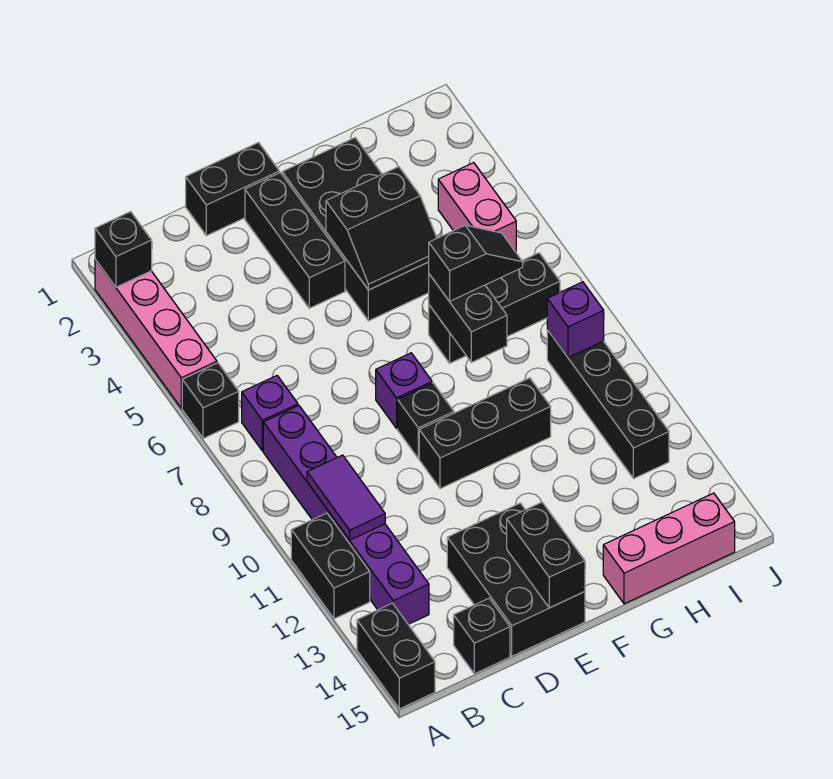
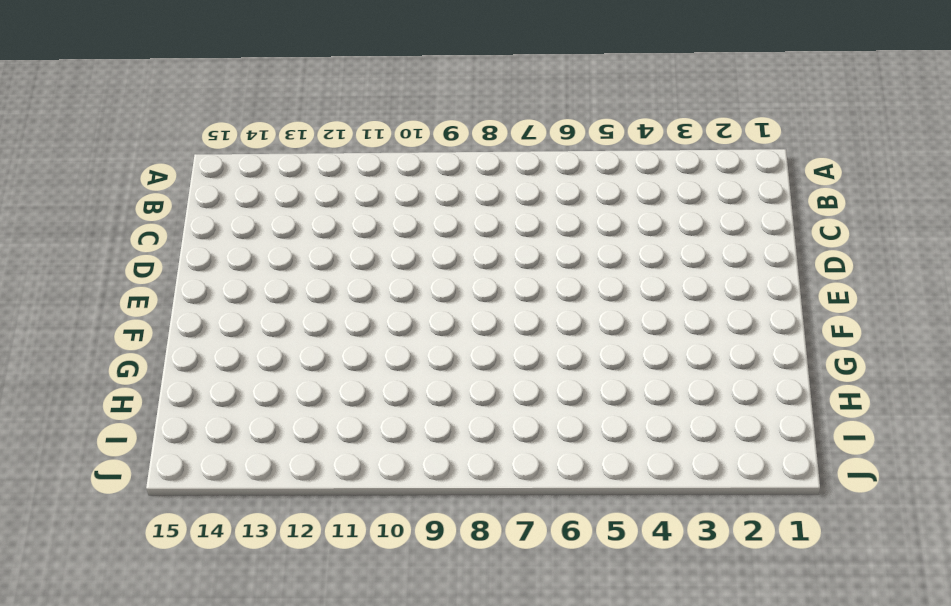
none -> pink 1x4 brick [95,260,217,408]
none -> black 1x1 brick [182,363,239,438]
none -> black 1x2 brick [291,513,370,619]

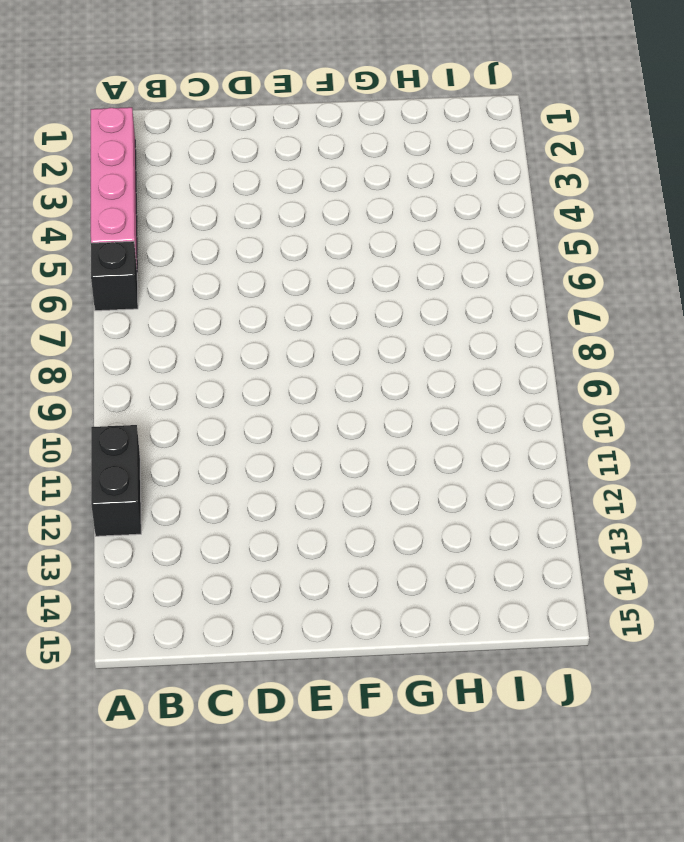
none -> black 1x2 brick [357,603,435,709]
none -> purple 1x1 brick [242,376,298,451]
none -> purple 1x6 brick [263,406,429,624]

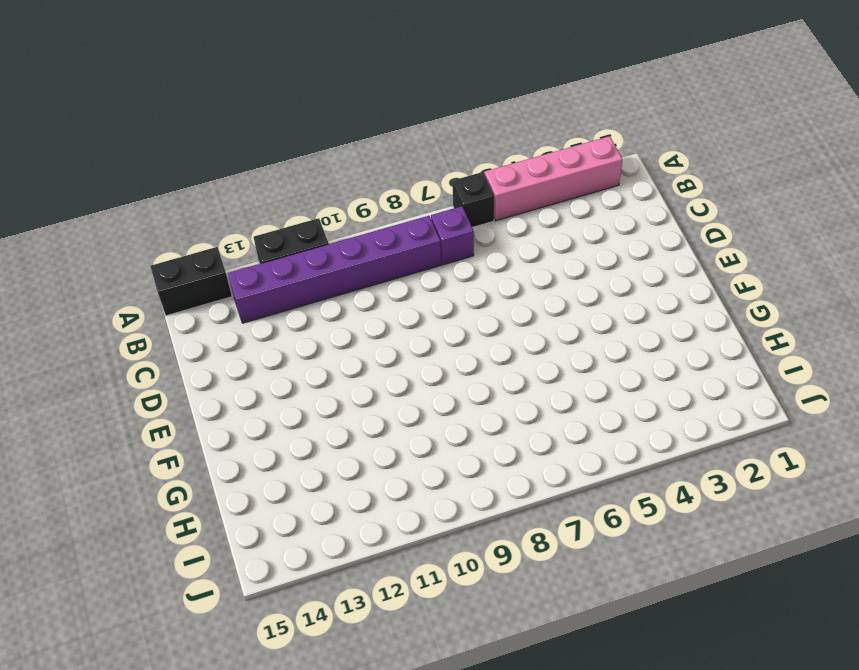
none -> black 1x1 brick [454,598,510,674]
none -> black 1x2 brick [186,143,279,236]
none -> black 2x3 brick [447,503,585,656]

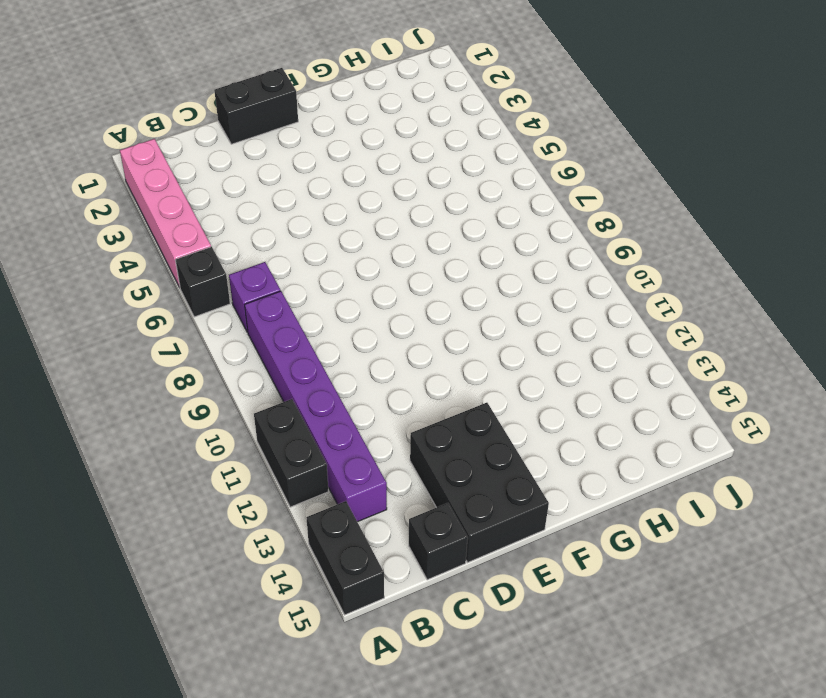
none -> black 1x3 brick [245,173,345,308]
none -> purple 1x1 brick [376,353,432,428]
none -> black 1x1 brick [398,383,454,458]

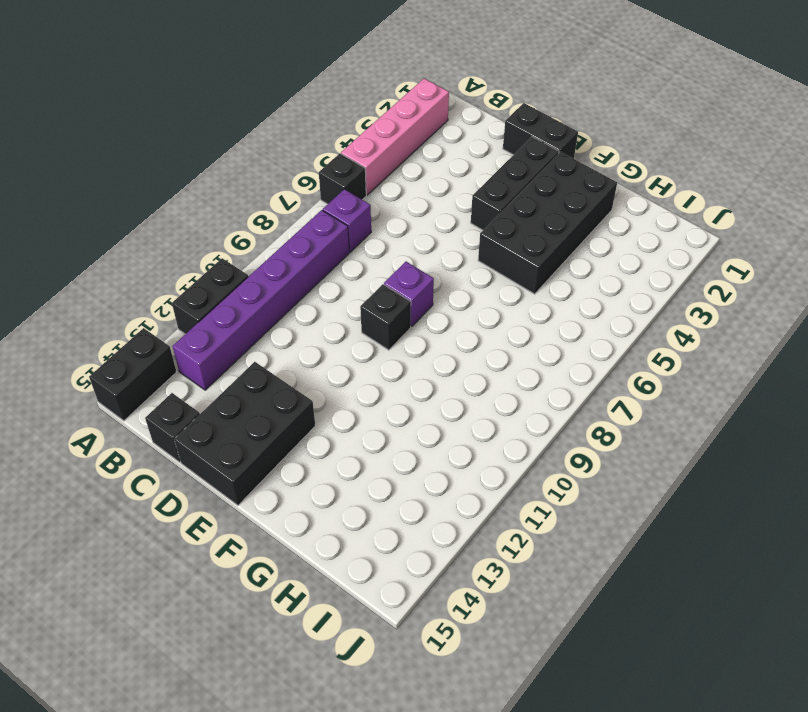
none -> black 1x3 brick [419,378,551,489]
none -> black 1x3 brick [429,253,560,363]
none -> pink 1x3 brick [603,493,735,604]

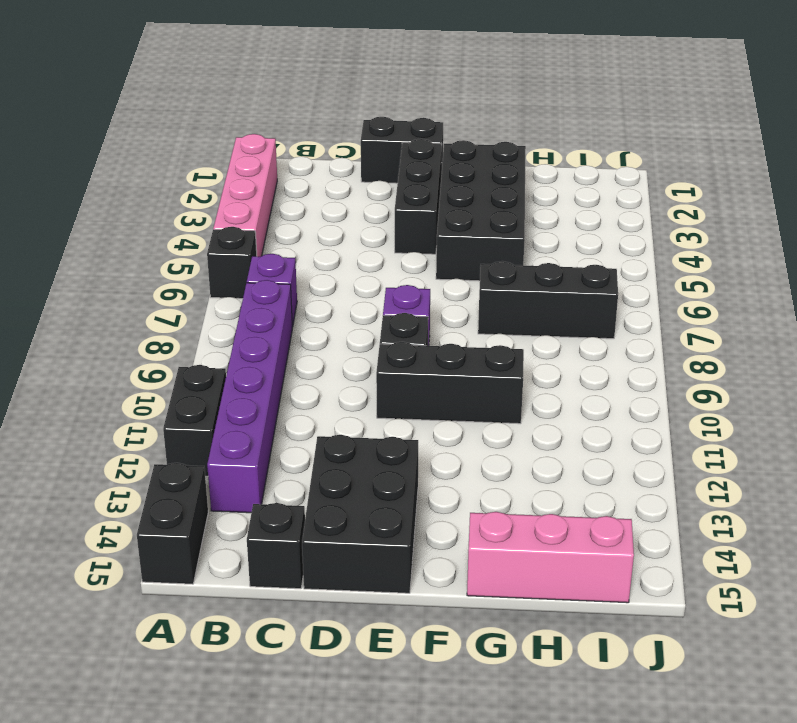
none -> pink 1x2 brick [438,163,516,252]
none -> black 1x4 brick [547,330,669,479]
none -> black 1x1 brick [95,212,152,287]

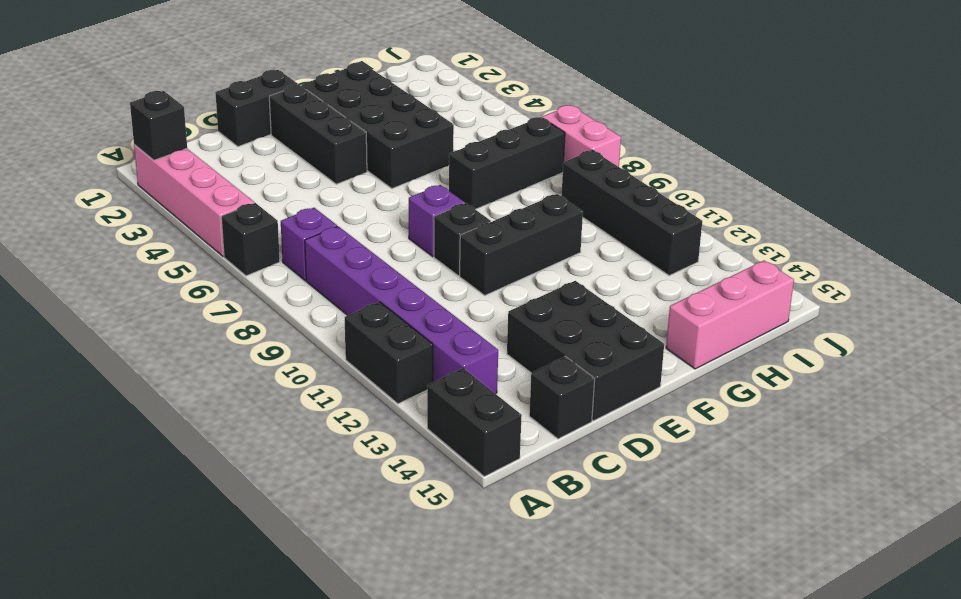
pink 1x2 brick [542,105,621,167] -> pink 1x2 brick moved to [438,163,516,252]
none -> purple 1x2 tile [307,455,385,540]
none -> black 1x2 brick [507,502,585,608]
none -> black 2x2 slope [326,167,437,290]

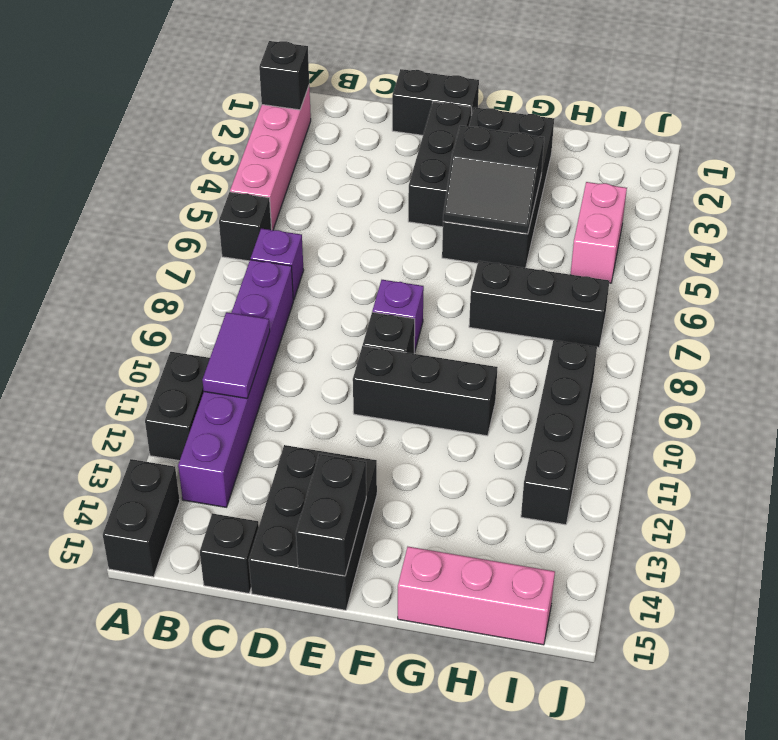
none -> black 1x2 brick [429,274,507,362]
none -> purple 1x1 brick [547,282,604,357]
none -> black 1x2 slope [429,225,523,301]

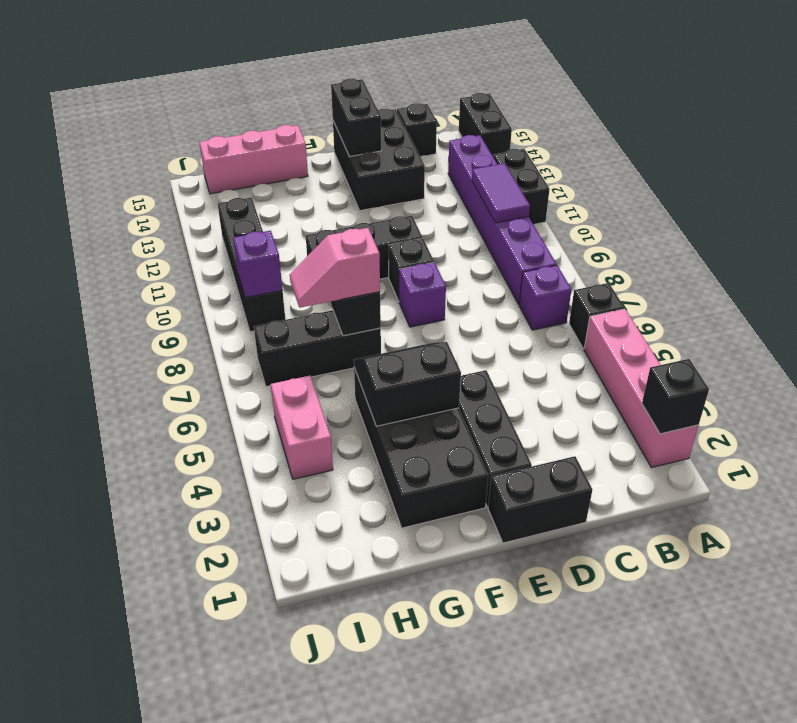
pink 1x2 slope [290,228,380,308] -> black 1x2 slope [429,225,523,301]

